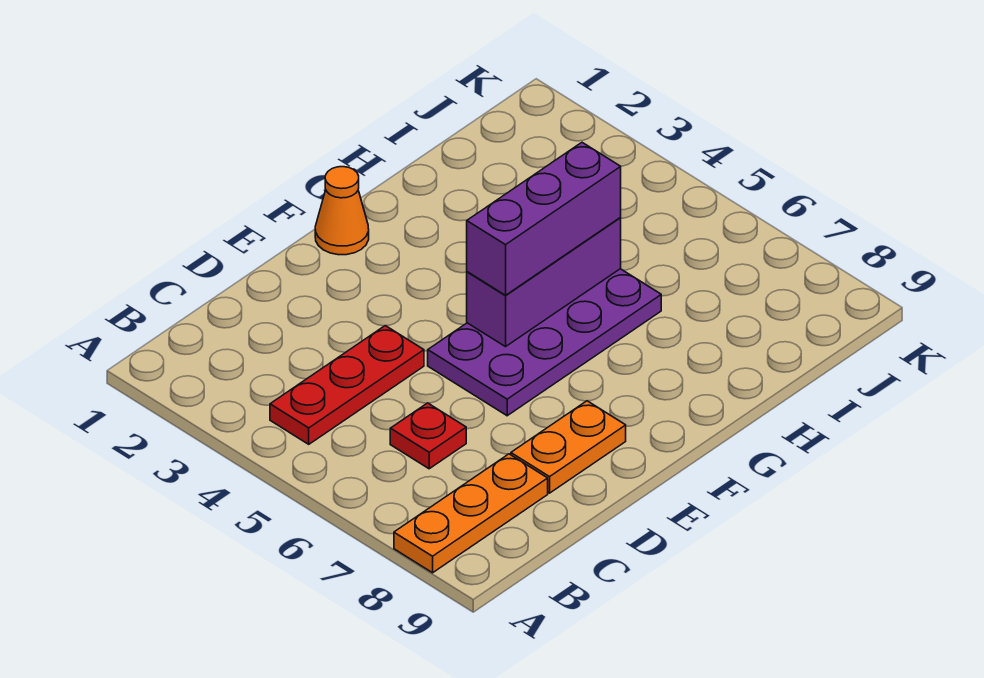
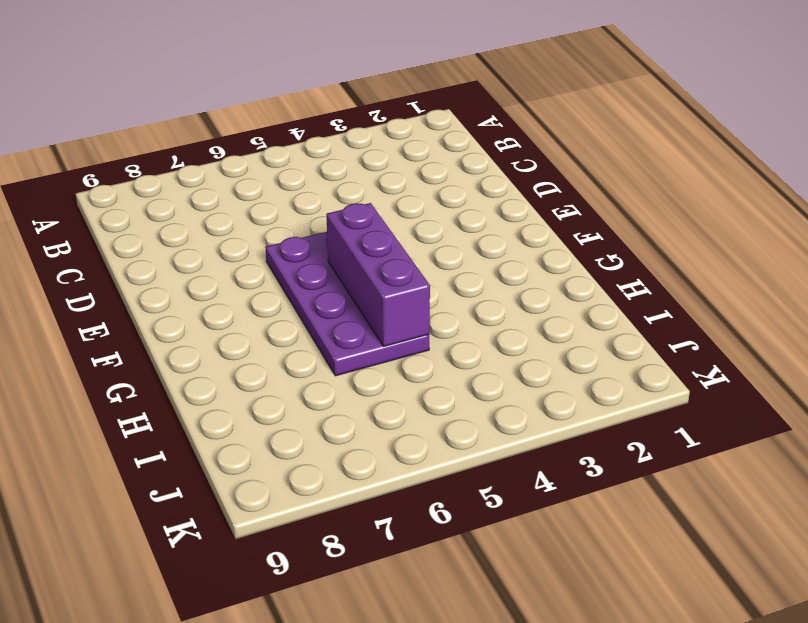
none -> orange 1x3 plate [394,454,548,573]
none -> red 1x3 plate [270,326,424,444]

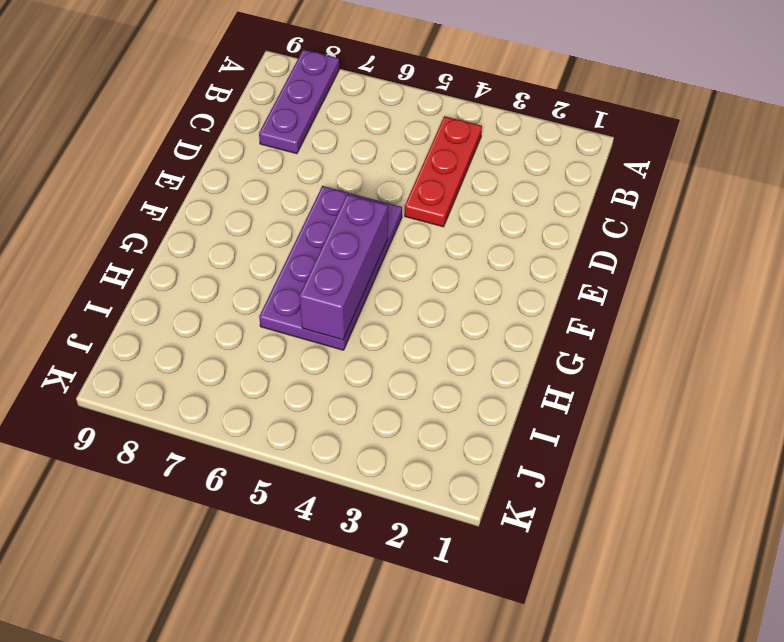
purple 1x3 plate [259,50,339,154] -> orange 1x3 plate [394,454,548,573]
none -> red 1x1 plate [390,403,466,469]
none -> orange 1x2 plate [511,401,626,493]

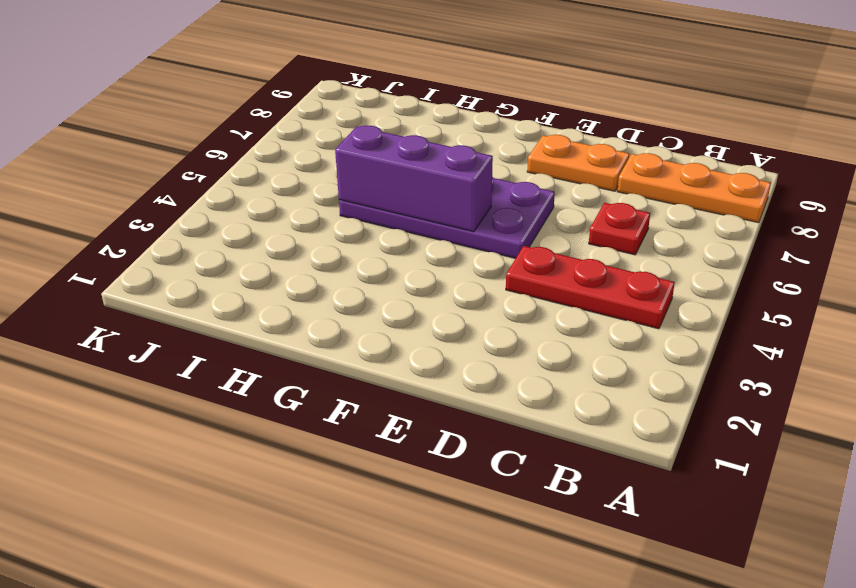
none -> orange 1x1 cone [315,167,369,255]
none -> purple 1x3 brick [467,143,621,295]

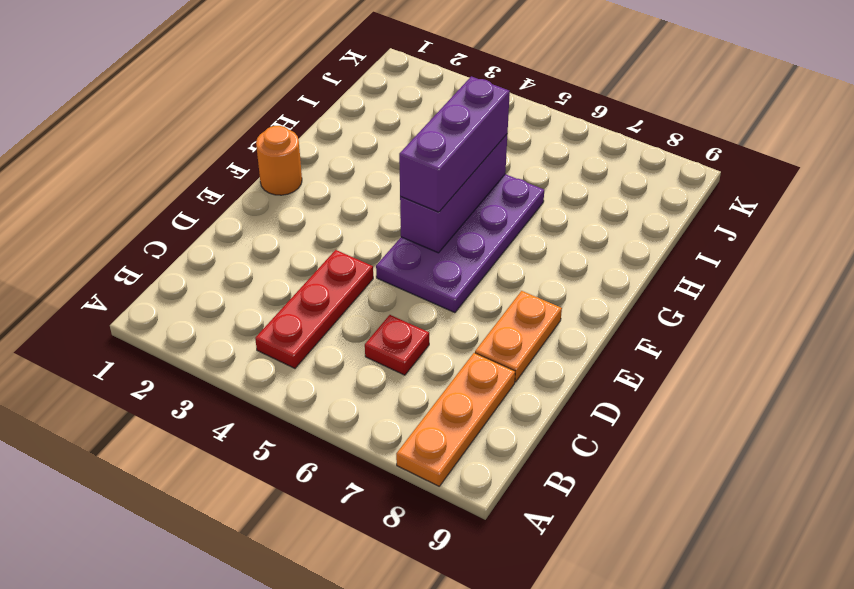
orange 1x1 round brick [256,126,302,195] -> orange 1x1 cone [315,167,369,255]

